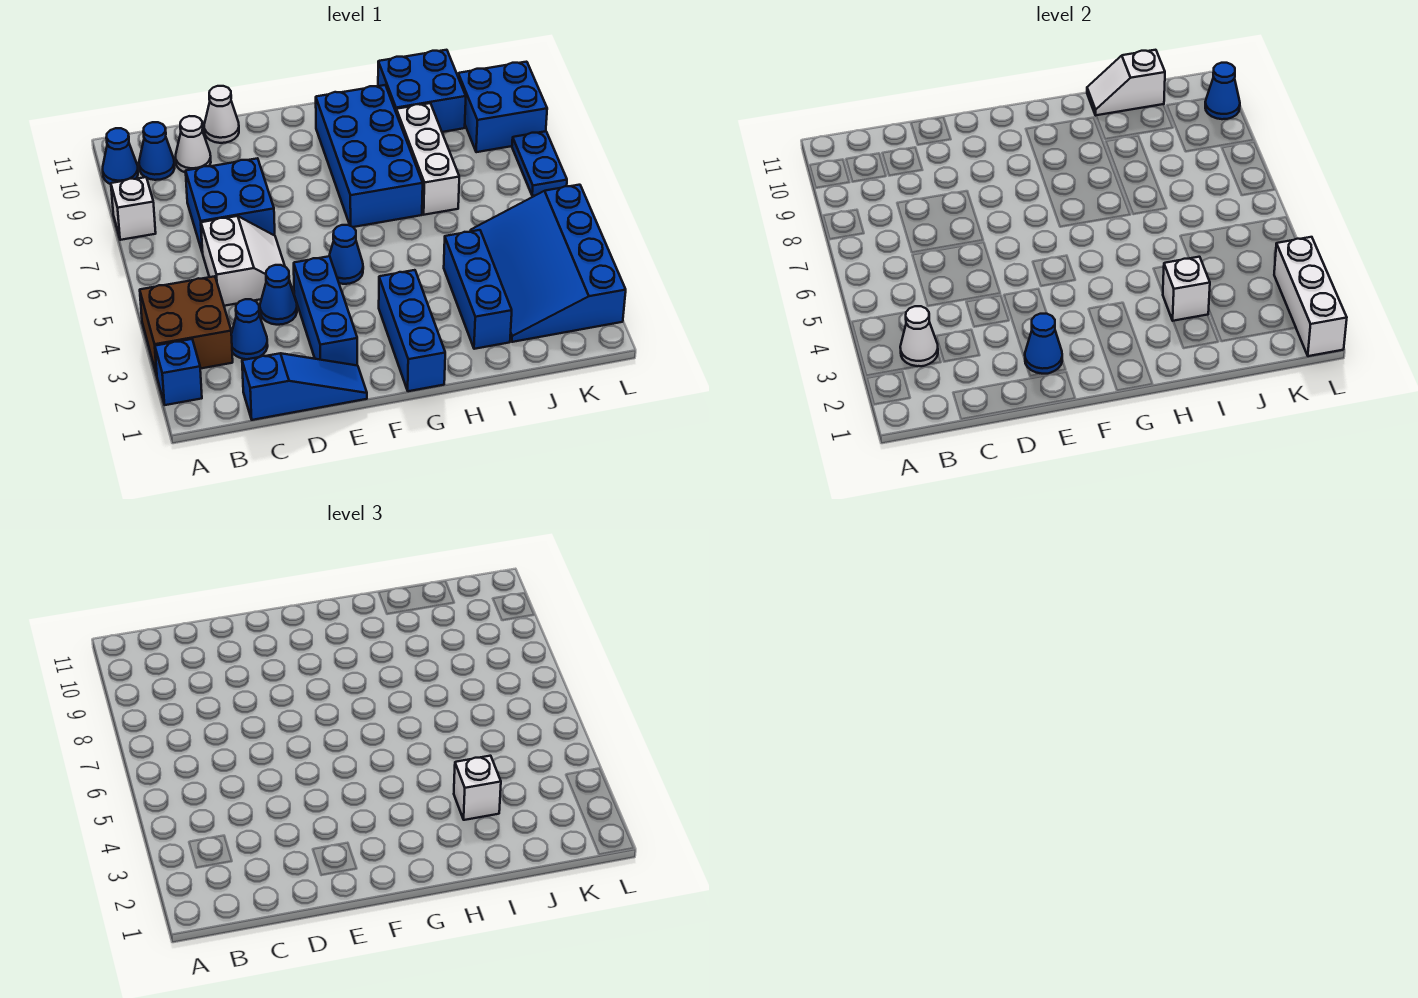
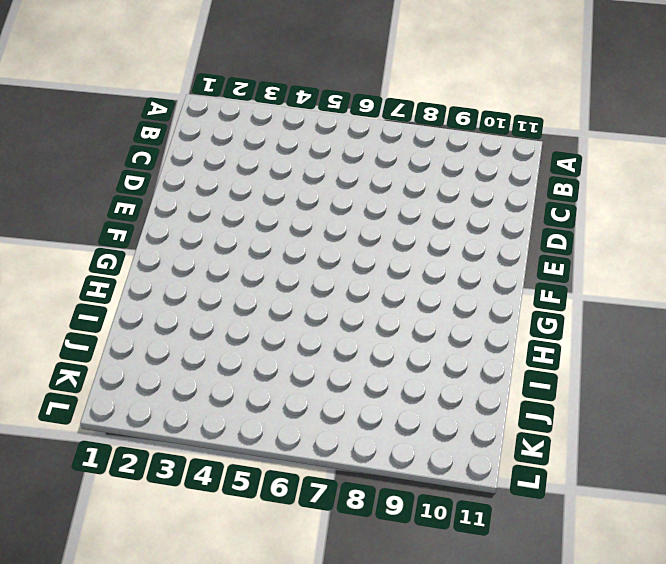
none -> blue 1x1 brick [155,339,202,405]
none -> brown 2x2 brick [140,276,233,375]
none -> white 1x1 brick [111,177,156,240]

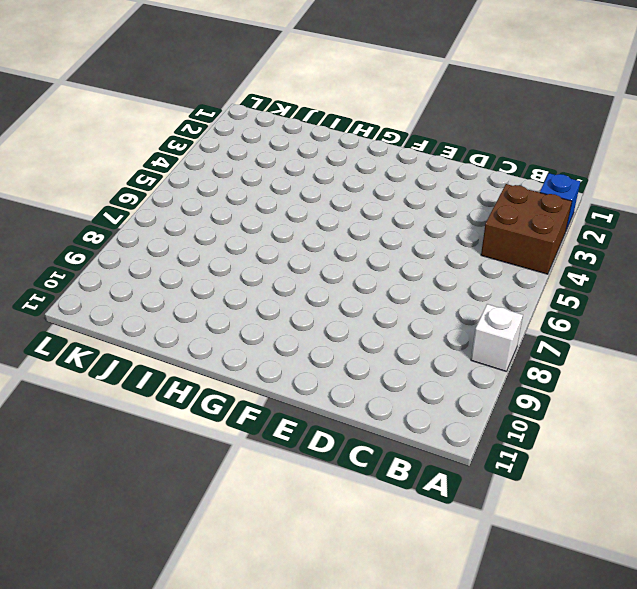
none -> blue 1x1 cone [103,128,138,184]
none -> blue 1x1 cone [139,122,175,180]
none -> blue 1x3 slope [242,353,367,420]

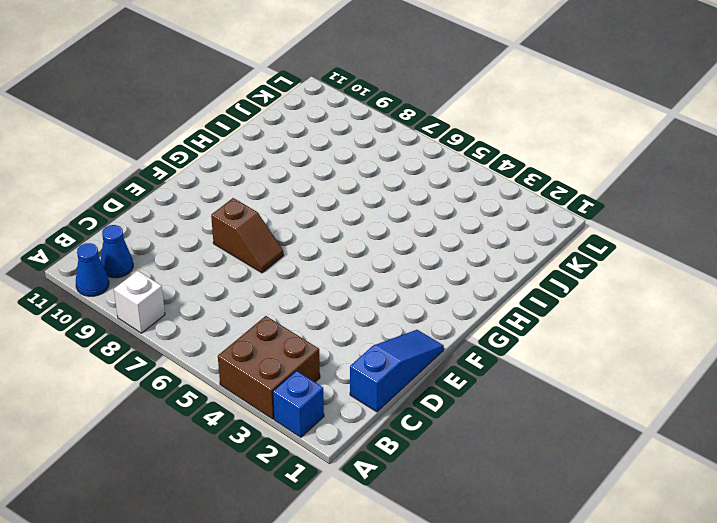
brown 1x2 slope [211,198,283,273] -> none
none -> blue 1x1 cone [231,299,268,359]
none -> white 2x2 slope [201,216,290,306]
none -> blue 2x2 brick [186,158,275,253]

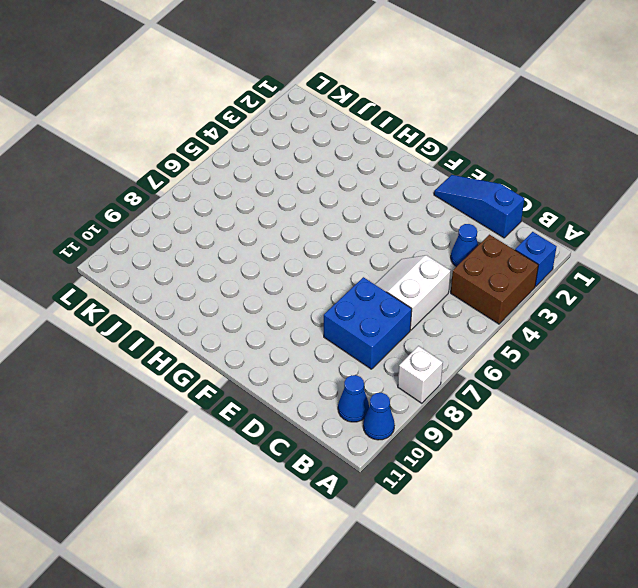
none -> white 1x1 cone [176,116,211,173]
none -> blue 1x1 cone [260,265,297,325]
none -> white 1x1 cone [204,86,239,143]

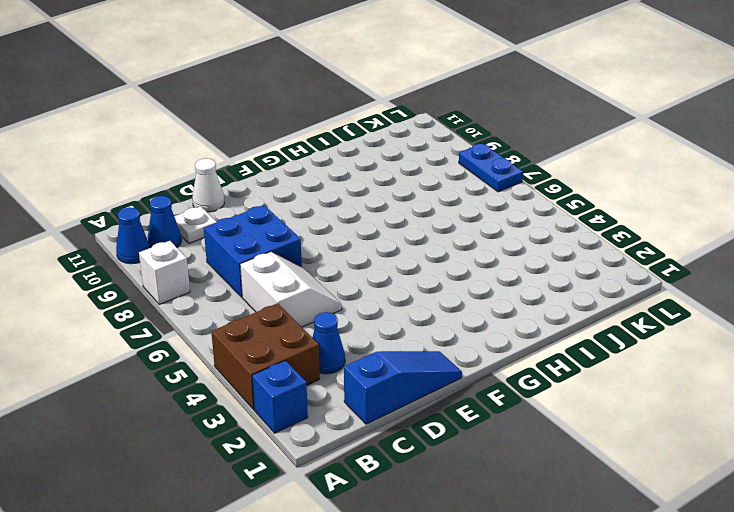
white 1x1 plate [174,206,217,243] -> white 1x1 cone [176,116,211,173]
none -> blue 1x1 cone [260,265,297,325]
none -> blue 1x3 brick [294,256,357,365]
none -> blue 1x1 cone [329,225,363,284]

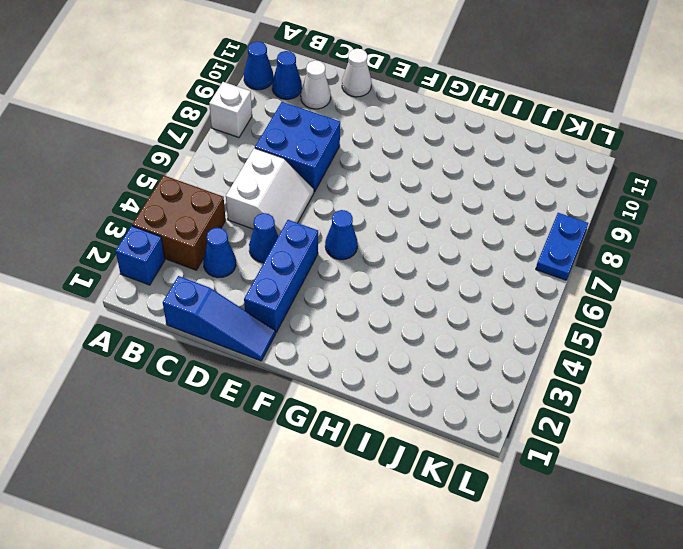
none -> blue 1x3 brick [379,270,445,391]
none -> blue 2x4 brick [316,85,423,227]
none -> blue 1x3 brick [444,230,512,349]

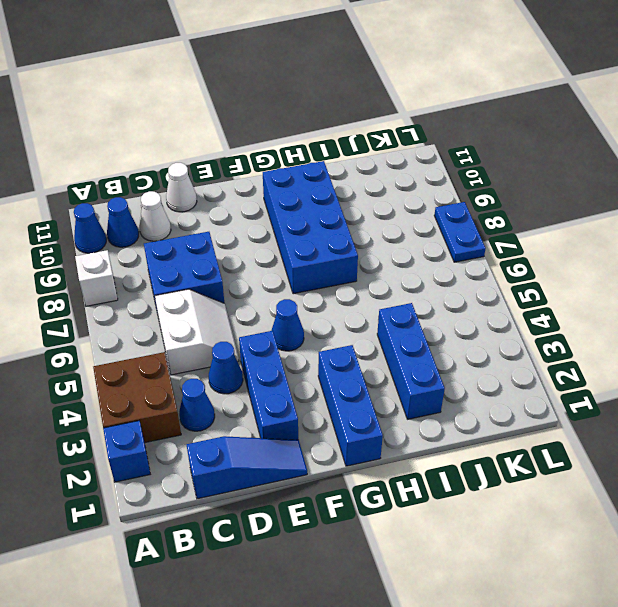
none -> white 1x3 brick [396,103,459,215]
none -> blue 2x2 brick [378,50,466,132]
none -> blue 3x4 slope [471,185,626,342]

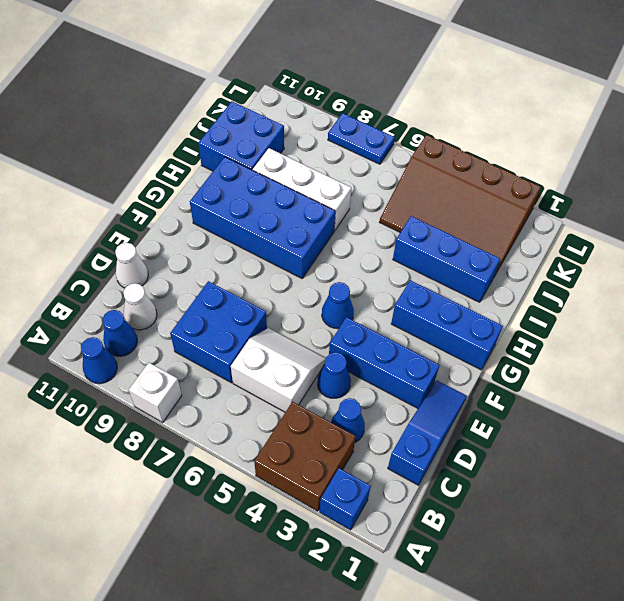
brown 3x4 slope [380,135,541,276] -> blue 3x4 slope [471,185,626,342]
none -> blue 2x2 brick [458,62,547,152]
none -> white 1x1 cone [900,306,938,366]
none -> blue 1x1 cone [1025,314,1062,374]

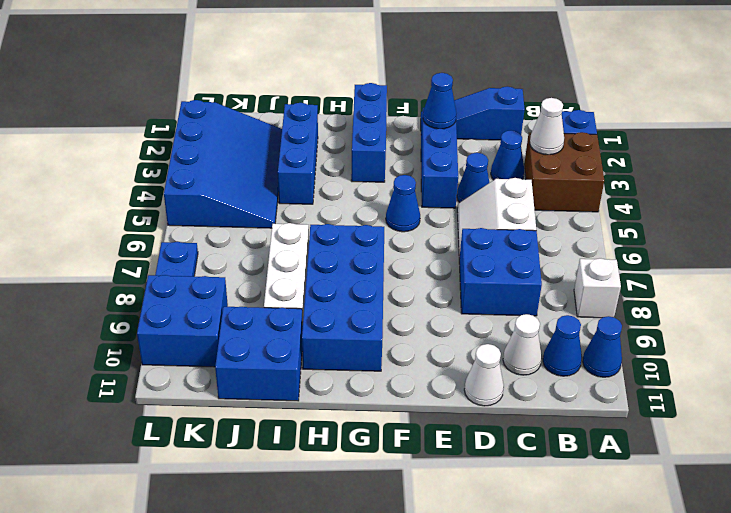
none -> white 1x1 brick [1163,257,1210,321]
none -> white 1x2 slope [1087,50,1165,115]
none -> white 1x3 brick [1274,237,1347,356]

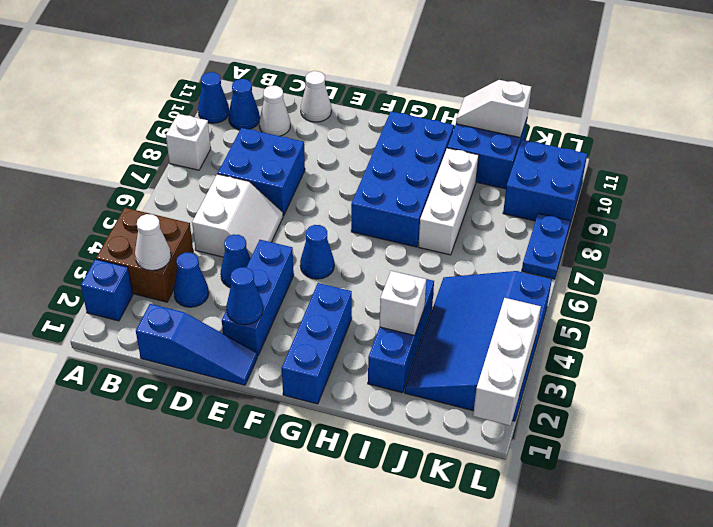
none -> blue 1x1 cone [1205,63,1240,119]
none -> white 1x1 brick [454,756,501,820]

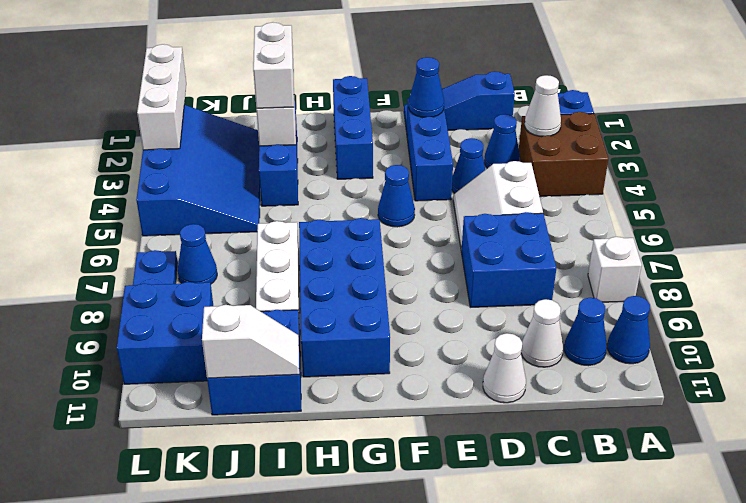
white 1x2 brick [253,22,294,108] -> white 1x1 brick [454,756,501,820]
blue 1x1 cone [178,224,217,284] -> blue 1x1 cone moved to [1205,63,1240,119]

